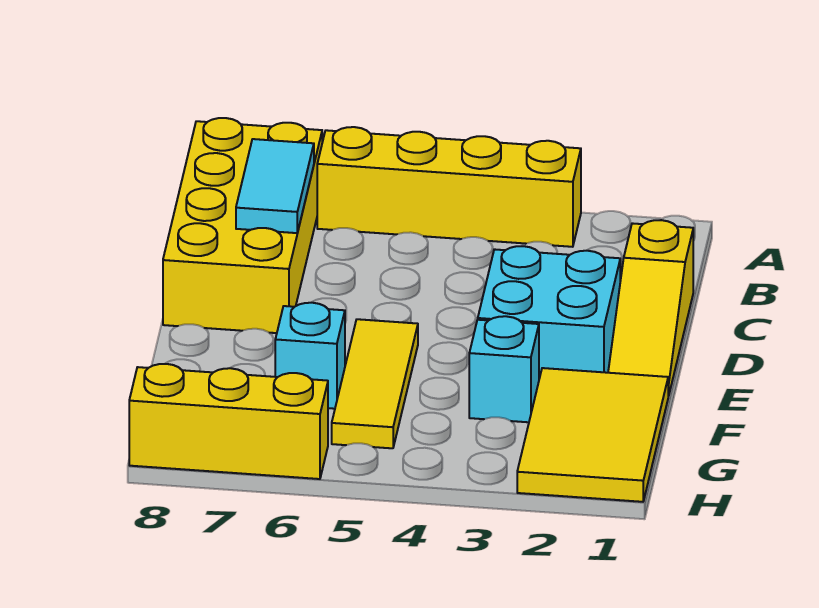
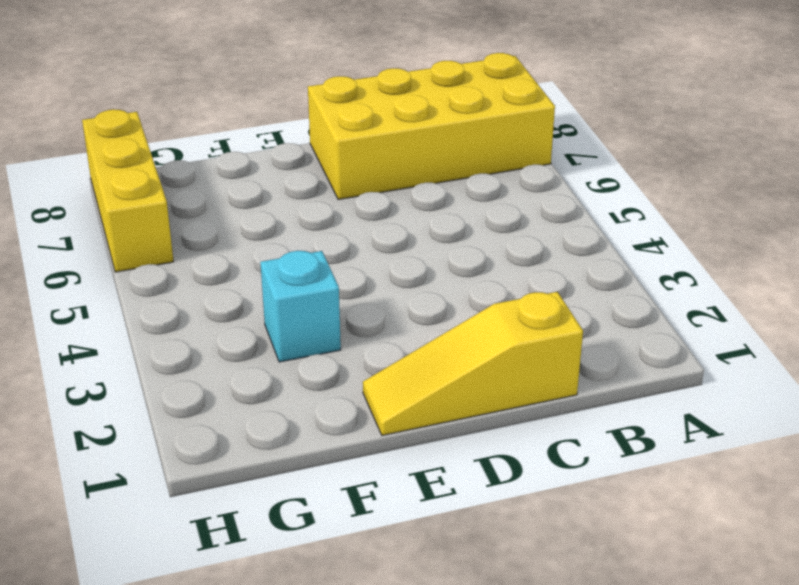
none -> yellow 1x4 brick [317,127,581,247]
none -> cyan 2x2 brick [478,246,620,379]

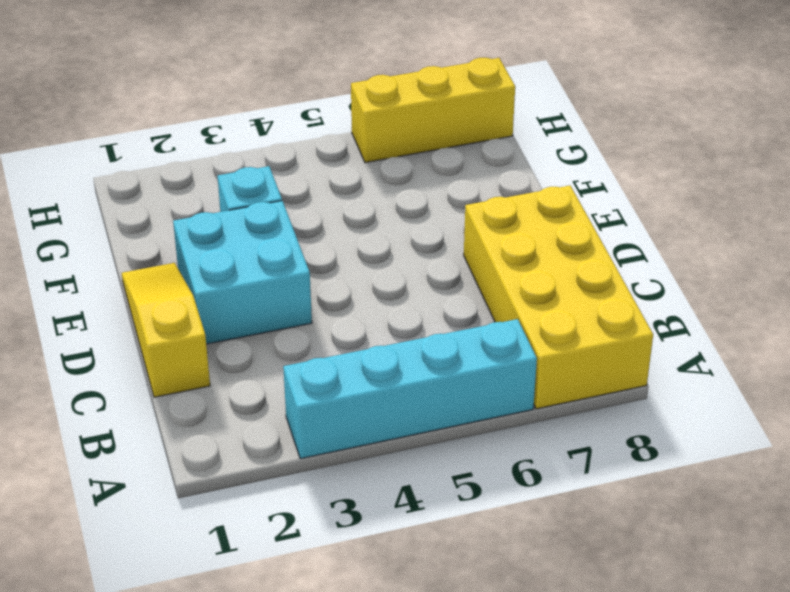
cyan 1x4 brick [283,319,537,459] -> yellow 1x4 brick [317,127,581,247]
none -> yellow 1x3 tile [332,319,418,448]
none -> yellow 2x3 tile [517,368,668,502]

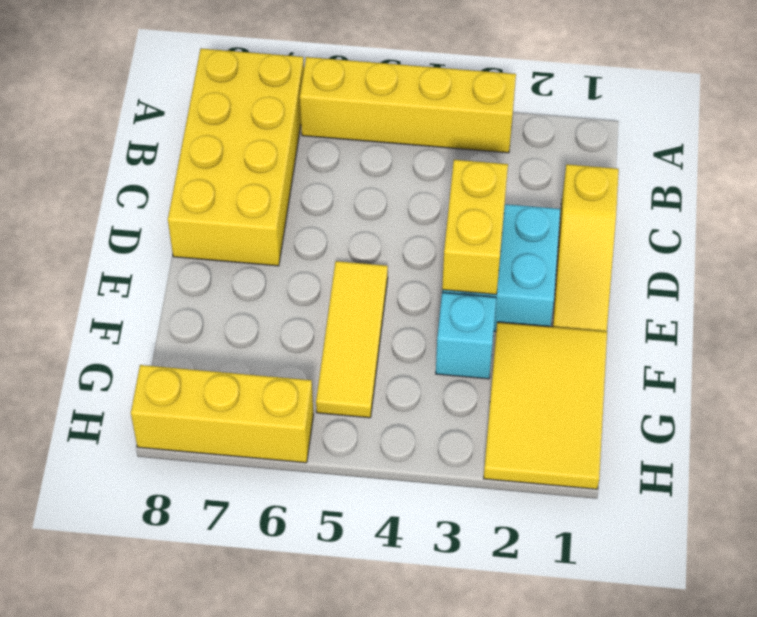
yellow 1x2 brick [442,160,508,294] -> none
none -> cyan 1x1 brick [275,303,345,409]
none -> cyan 1x2 tile [236,139,314,233]

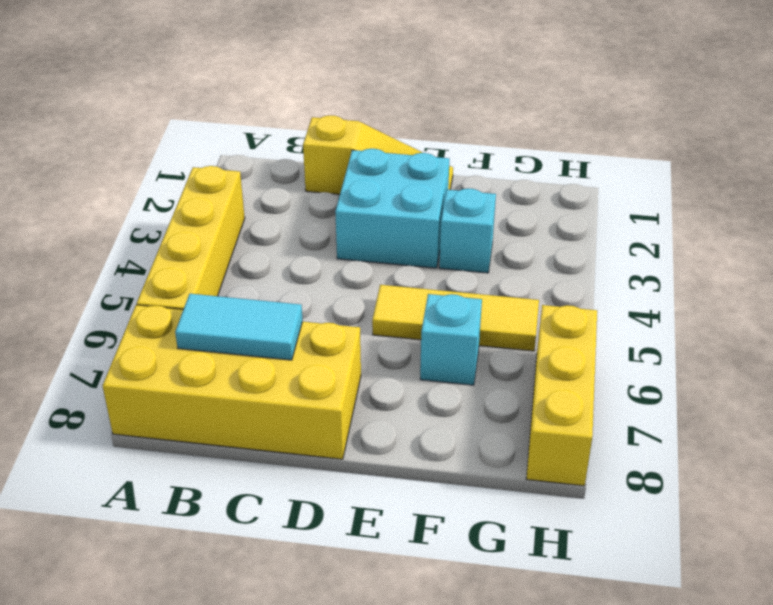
none -> yellow 2x3 tile [517,368,668,502]

